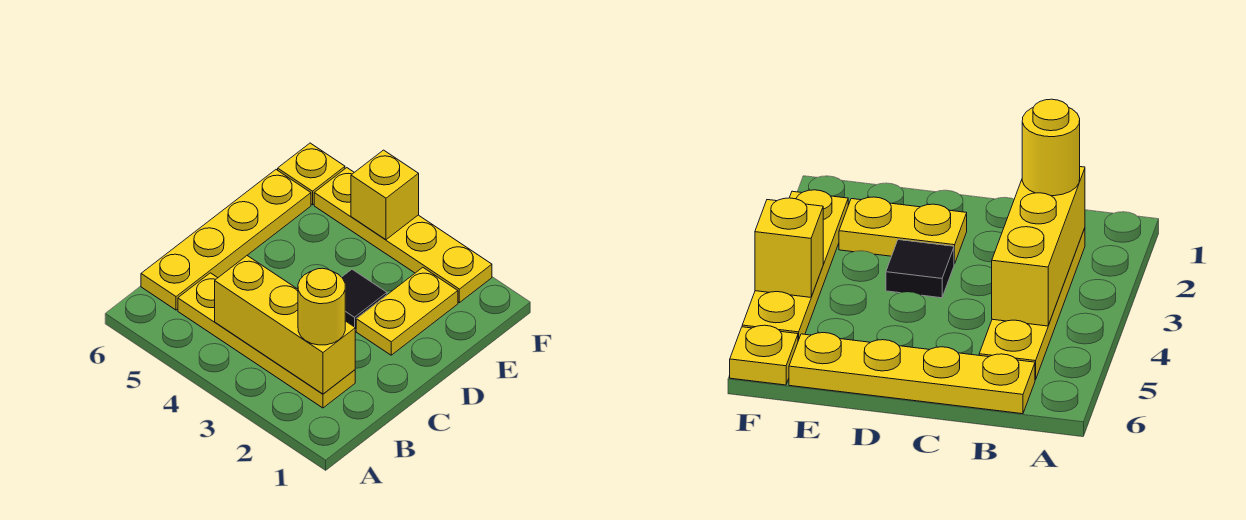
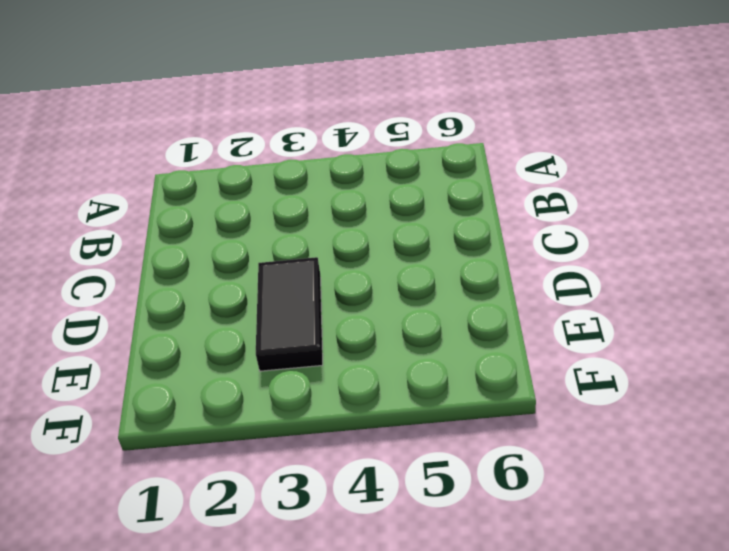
black 1x2 tile [256,257,323,371] -> black 1x1 tile [342,269,387,330]
none -> yellow 1x4 plate [178,273,355,408]
none -> yellow 1x4 plate [141,170,311,310]

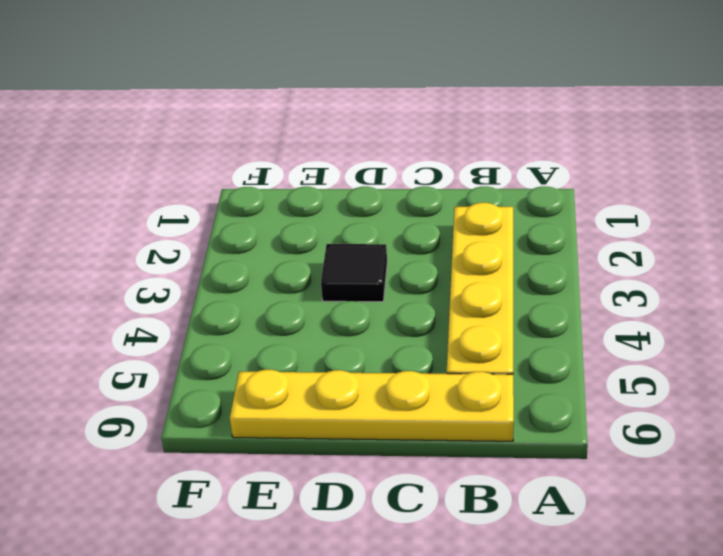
none -> yellow 1x2 plate [356,268,458,355]
none -> yellow 1x4 plate [314,168,492,303]

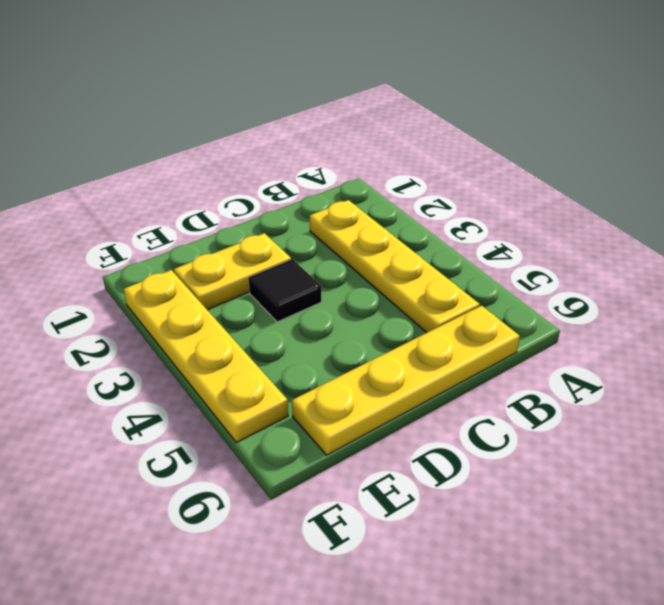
none -> yellow 1x1 plate [278,143,345,205]
none -> yellow 1x3 brick [215,256,355,394]

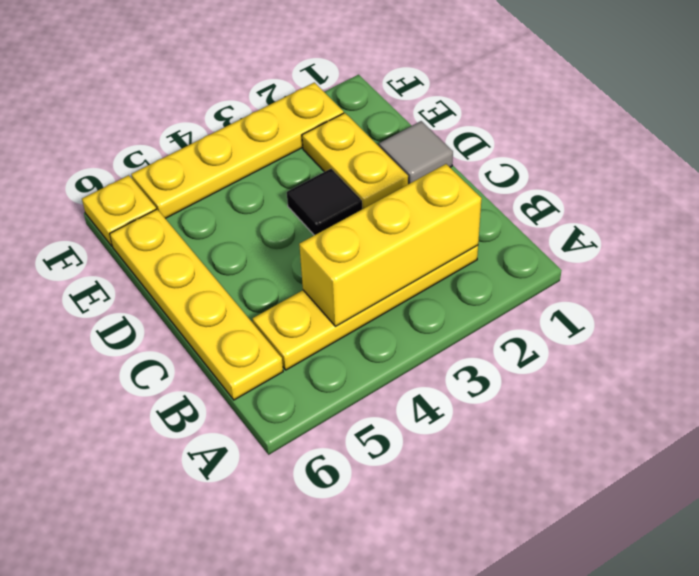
grey 1x1 tile [379,121,453,184] -> none
none -> yellow 1x1 brick [351,150,419,240]
none -> yellow 1x1 round brick [298,268,345,345]

